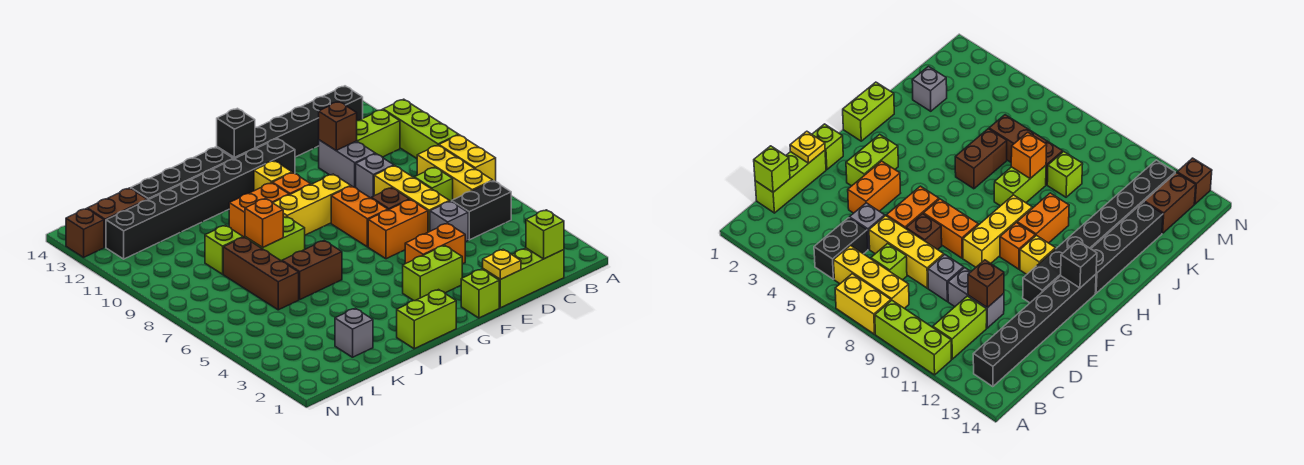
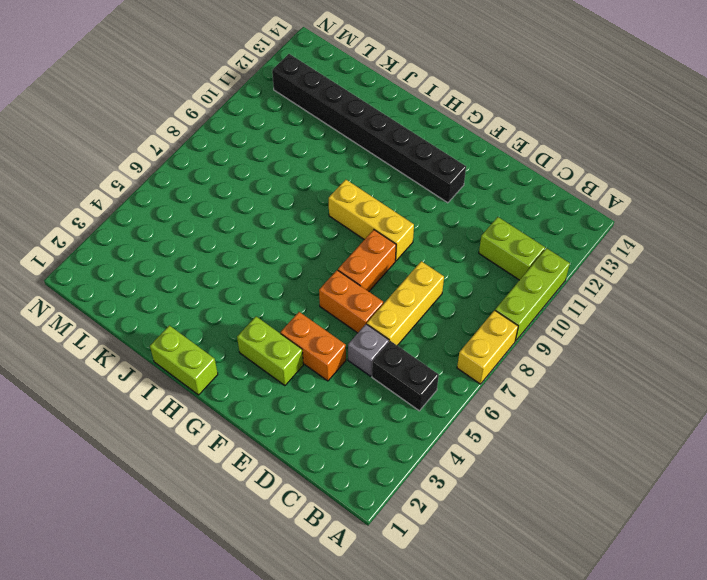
none -> yellow 1x3 brick [417,145,493,200]
none -> black 1x6 brick [217,86,363,159]
none -> lime 1x3 brick [483,248,564,308]
none -> lime 1x1 brick [414,167,453,202]

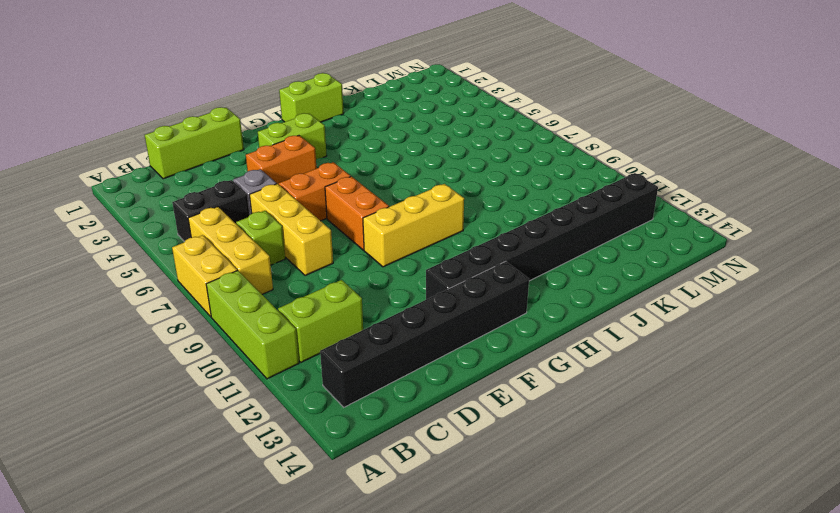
none -> grey 1x1 brick [356,154,394,198]
none -> grey 1x2 brick [319,140,375,188]
none -> brown 1x1 brick [371,188,409,210]
none -> lime 1x1 brick [461,269,499,318]

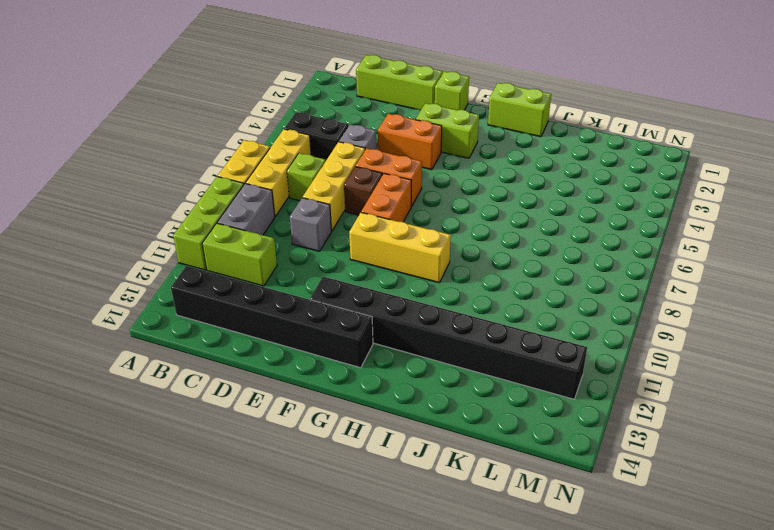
grey 1x2 brick [217,183,275,235] -> grey 1x2 brick moved to [319,140,375,188]
none -> orange 1x1 brick [272,173,311,195]
none -> yellow 1x1 brick [254,161,292,191]
none -> orange 1x2 brick [229,183,289,237]
none -> black 1x4 brick [131,147,233,200]

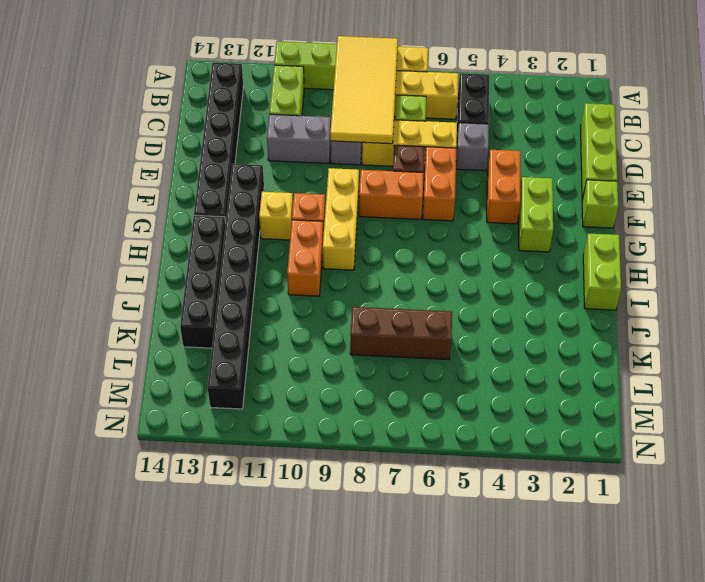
yellow 2x4 tile [330,36,398,144] -> none
none -> brown 1x2 brick [282,241,342,299]
none -> lime 1x2 brick [245,217,305,261]
none -> grey 1x1 brick [335,308,373,357]
none -> lime 1x1 brick [205,225,243,274]

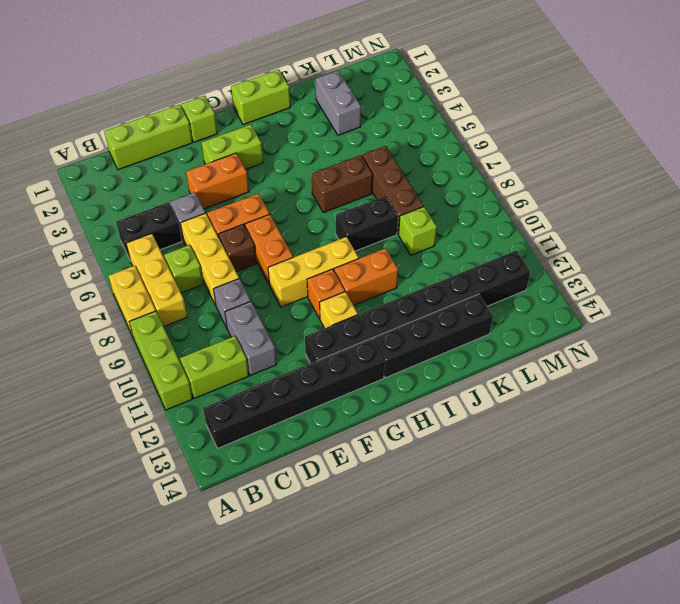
black 1x2 brick [336,196,398,251] -> lime 1x2 brick [245,217,305,261]
grey 1x2 brick [315,70,361,135] -> grey 1x1 brick [335,308,373,357]
none -> brown 1x2 brick [87,188,147,247]
none -> brown 1x1 brick [66,209,104,257]
none -> lime 1x1 brick [526,210,564,259]
none -> brown 1x1 brick [319,102,357,150]

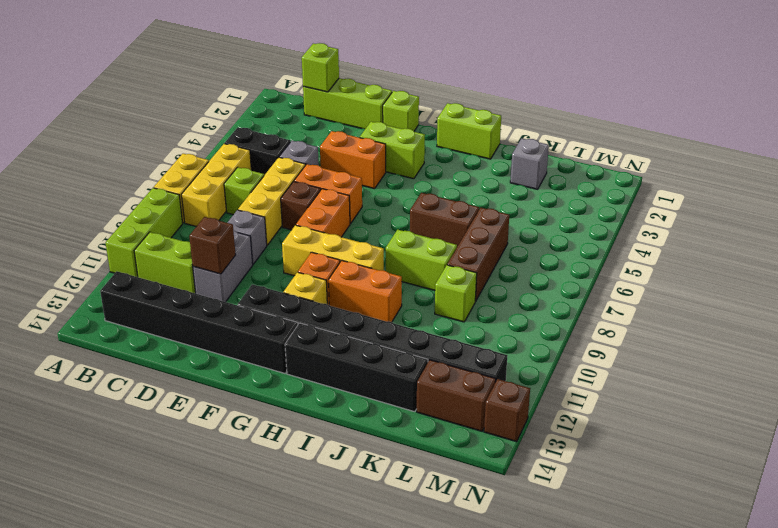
none -> yellow 1x1 plate [483,249,521,279]
none -> black 1x1 brick [217,108,255,158]
none -> orange 1x1 brick [245,198,283,247]

